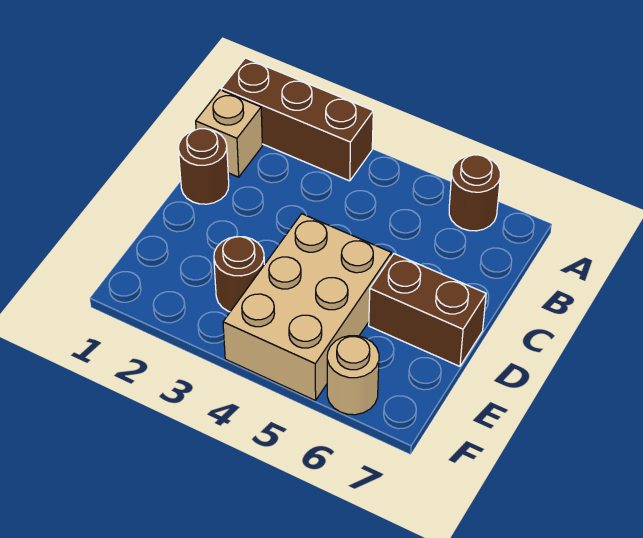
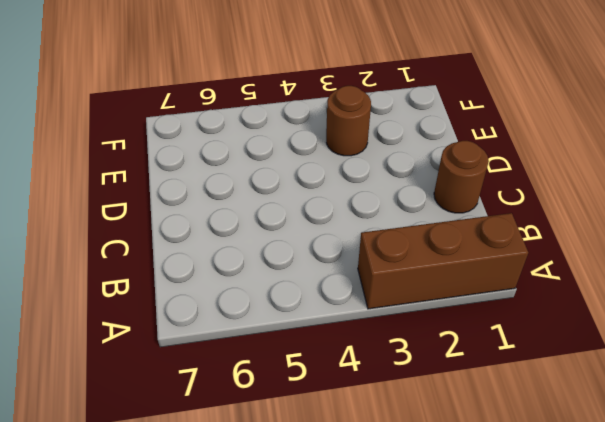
none -> brown 1x1 round brick [449,155,500,231]
none -> tan 1x1 brick [196,90,262,177]

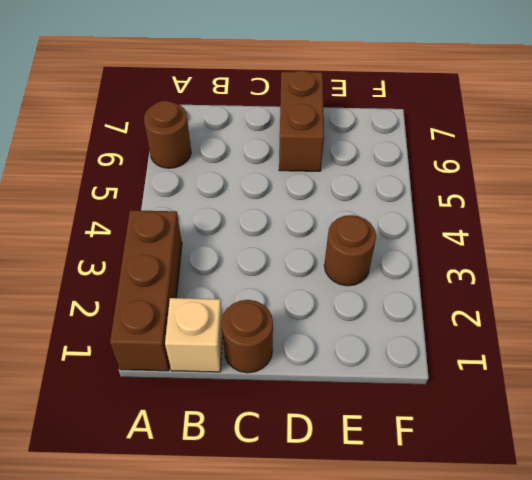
none -> tan 2x3 brick [223,214,391,401]
none -> tan 1x1 round brick [327,336,379,415]

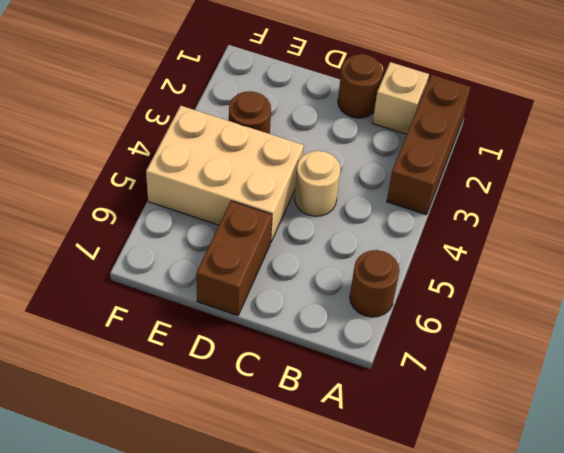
tan 1x1 round brick [295,151,340,216] -> tan 1x1 round brick moved to [327,336,379,415]

